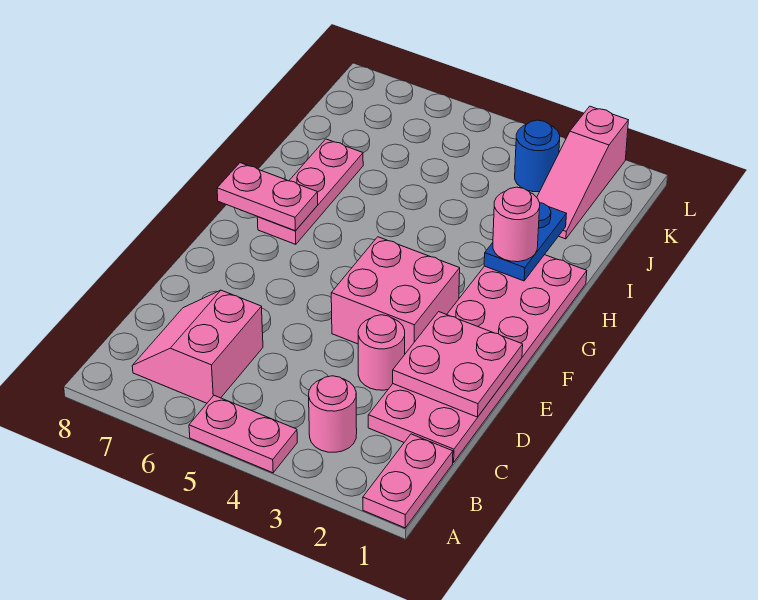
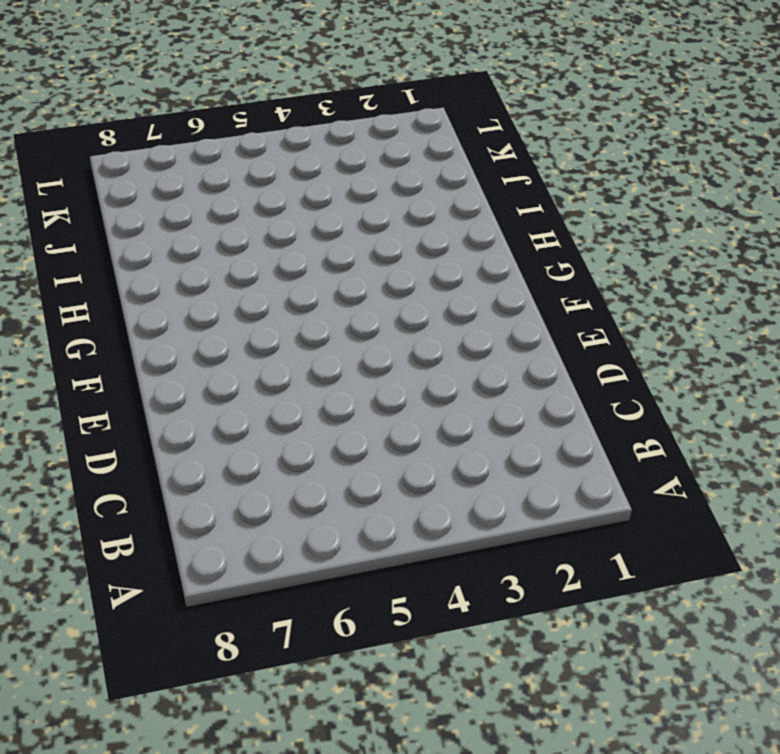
none -> pink 1x2 plate [363,434,453,528]
none -> pink 1x2 plate [189,395,297,473]
none -> pink 1x1 round brick [309,376,357,452]

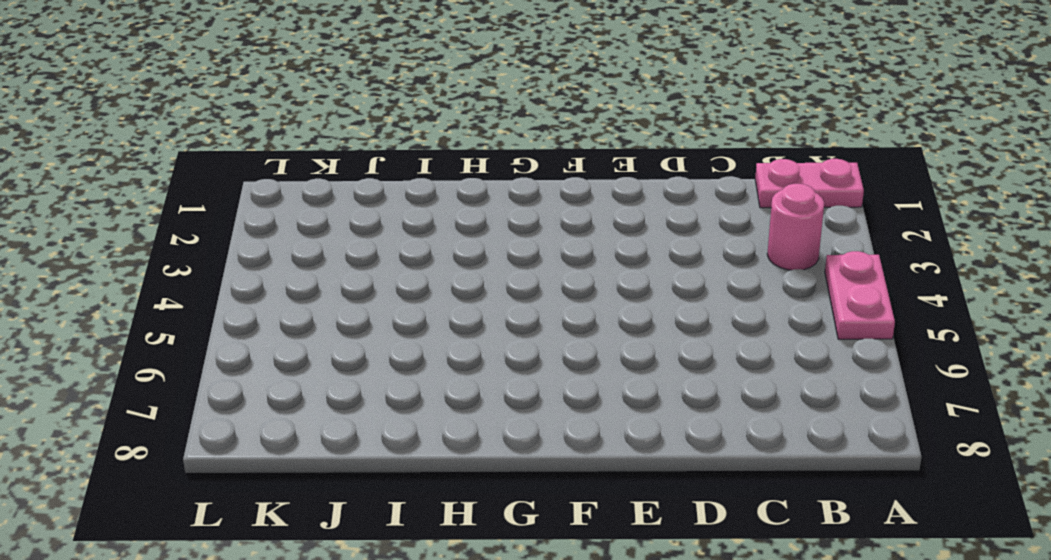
none -> pink 2x2 slope [132,290,263,403]
none -> pink 2x6 plate [368,255,587,462]
none -> pink 1x1 round brick [358,315,405,390]

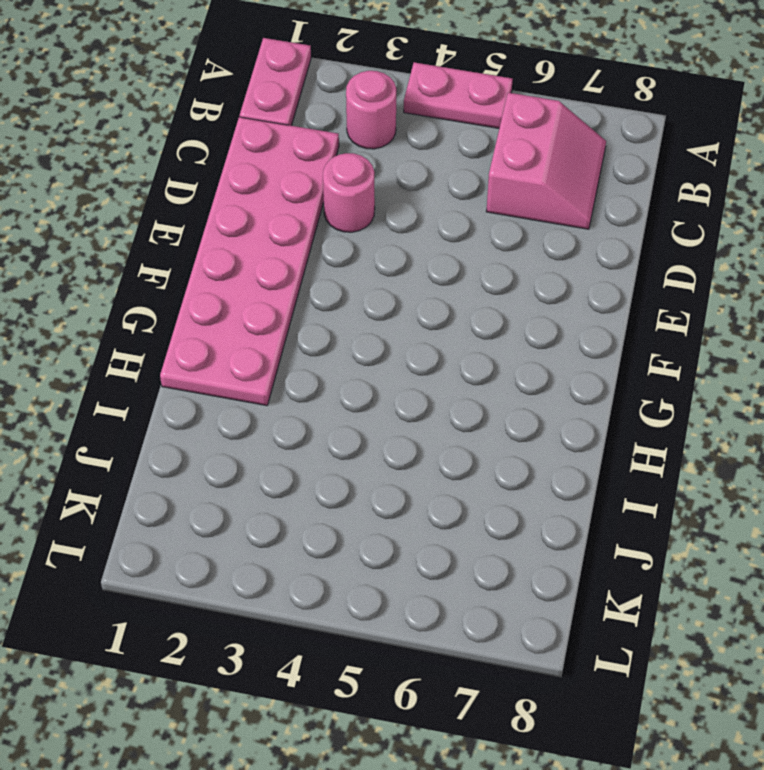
none -> pink 2x2 brick [331,237,460,354]
none -> pink 1x3 plate [257,139,363,244]
none -> pink 1x3 slope [537,106,628,239]

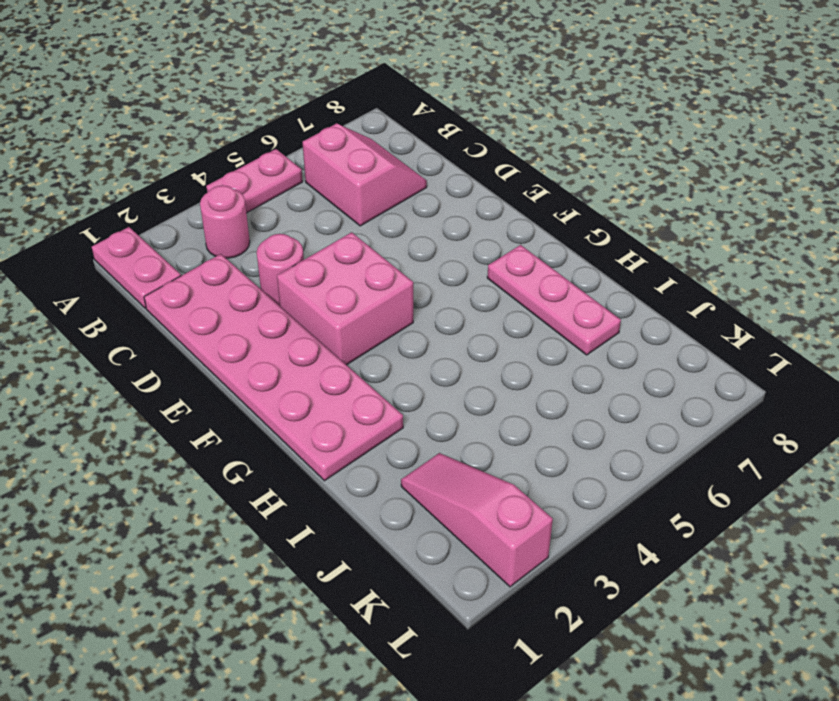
none -> blue 1x1 round brick [515,120,560,192]
none -> pink 2x2 plate [393,312,523,417]
none -> pink 1x2 plate [217,163,318,231]

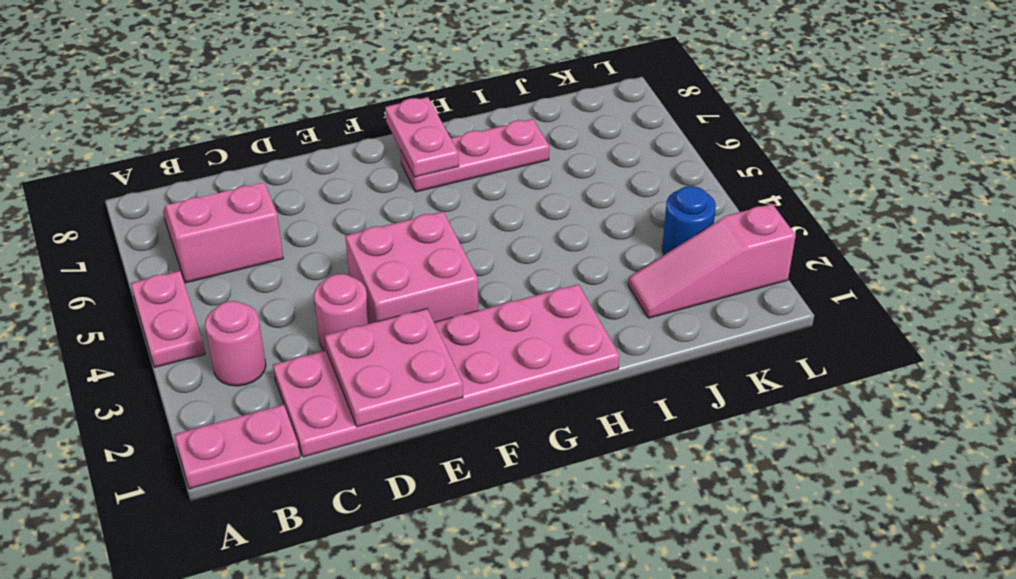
none -> blue 1x2 plate [484,203,566,281]
none -> pink 1x1 round brick [493,187,540,262]

